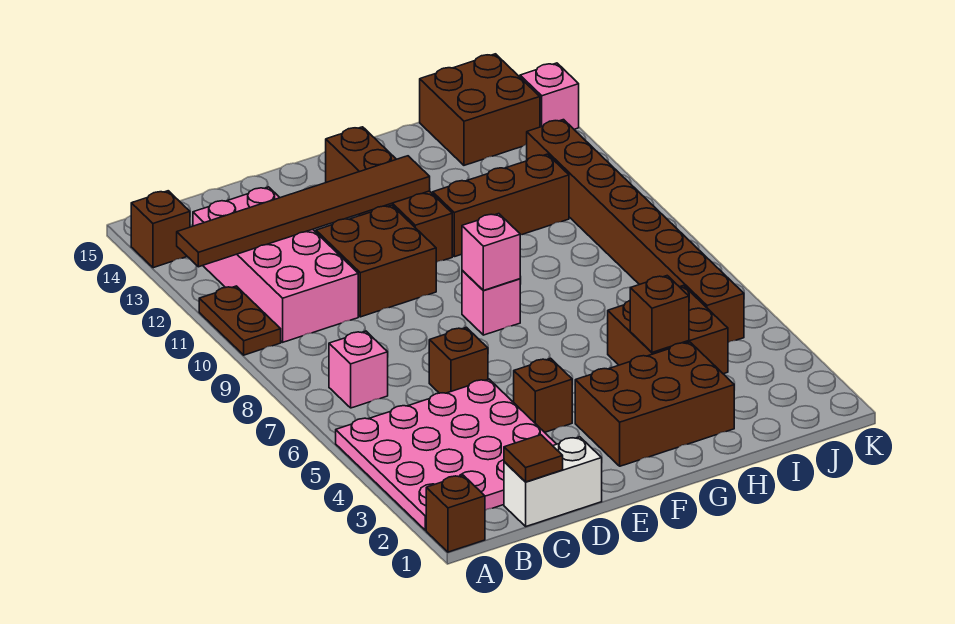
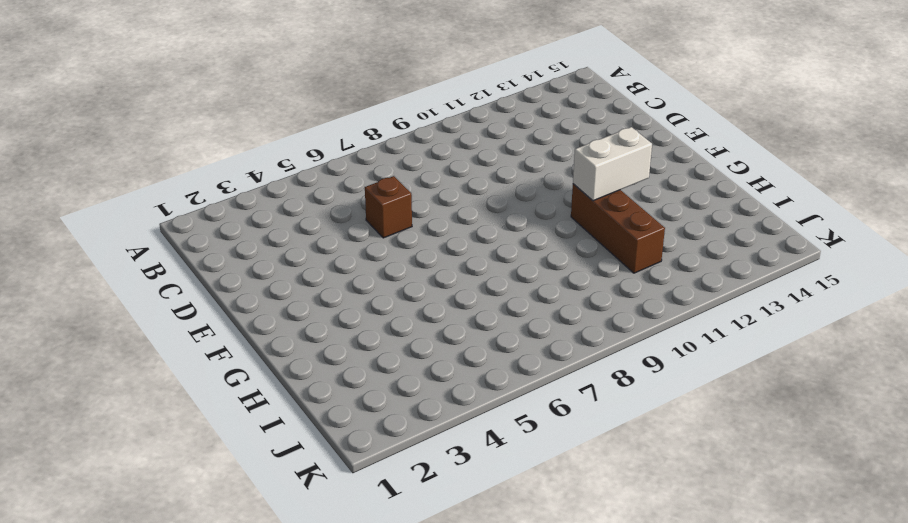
white 1x2 brick [573,127,652,201] -> white 1x2 brick turned to [504,437,602,526]
none -> brown 1x1 brick [426,475,485,552]
none -> pink 4x4 plate [336,379,556,530]
none -> brown 1x2 plate [199,286,281,355]

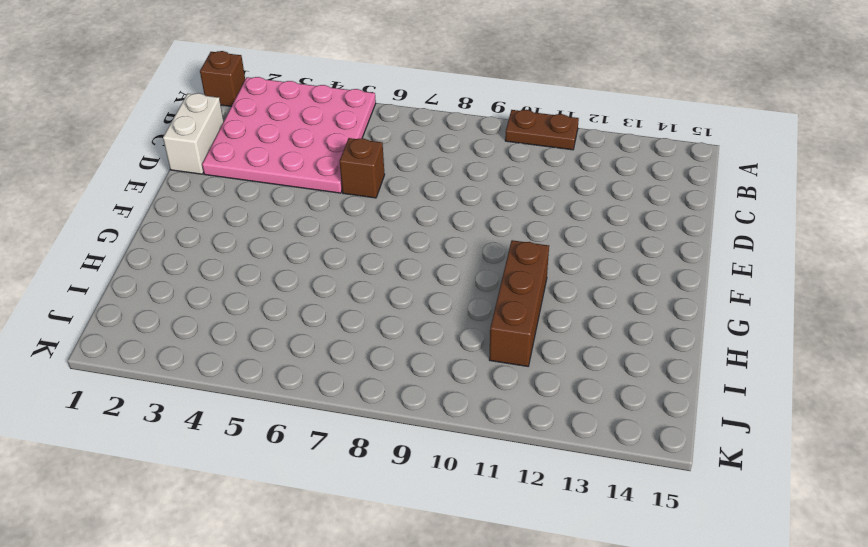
none -> brown 1x1 brick [131,191,190,268]
none -> pink 1x1 brick [329,331,388,408]
none -> pink 2x4 brick [193,187,358,342]

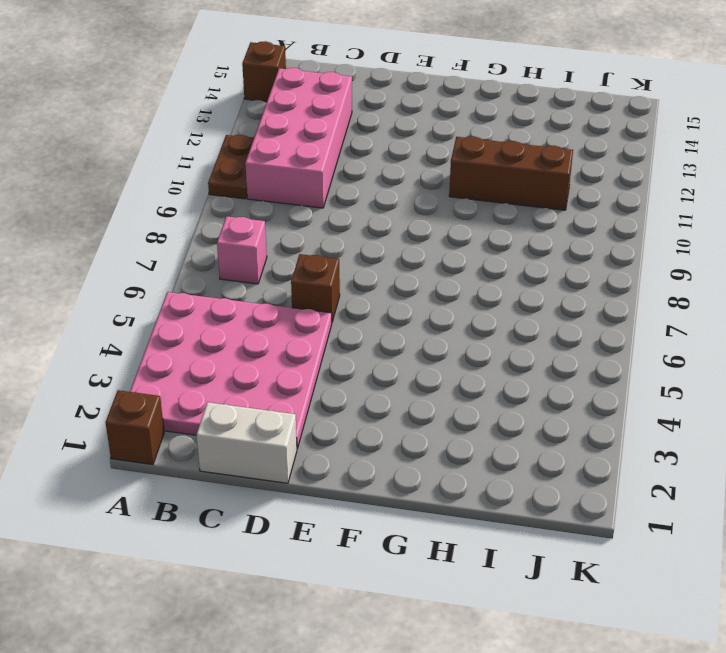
none -> brown 2x2 brick [316,205,436,317]
none -> brown 1x1 brick [514,358,572,432]
none -> brown 2x3 brick [575,342,734,466]

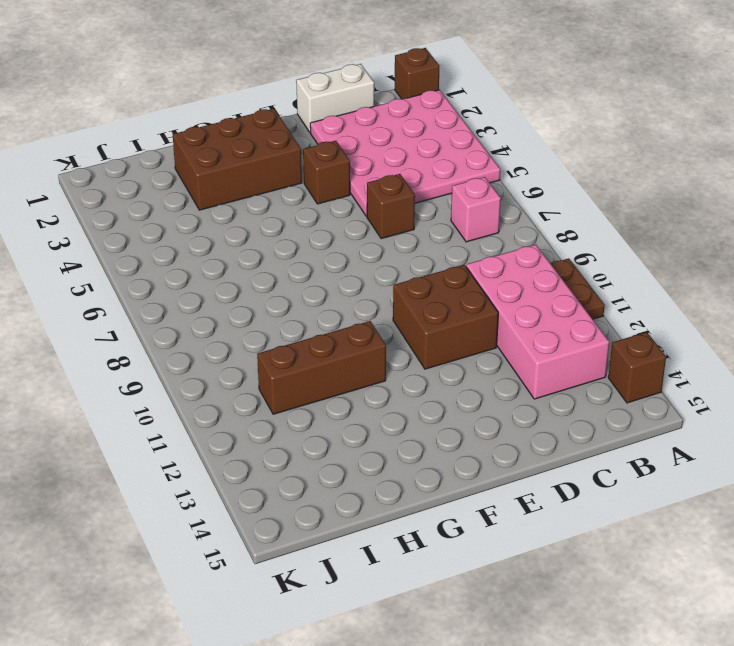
none -> pink 1x1 brick [462,270,520,335]
none -> brown 1x4 brick [326,127,452,262]
none -> brown 2x2 brick [608,286,728,374]

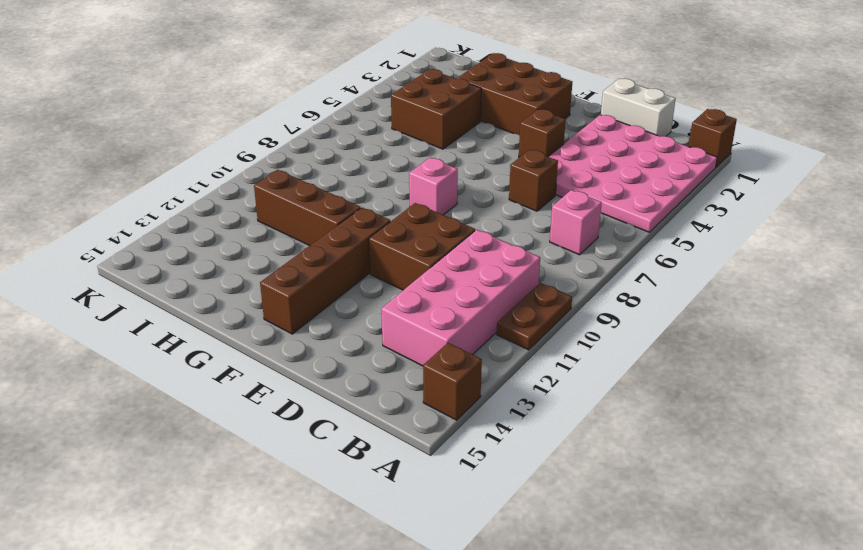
none -> brown 2x2 brick [420,54,540,165]
none -> brown 1x8 brick [527,120,744,342]
none -> pink 1x1 brick [520,63,579,129]

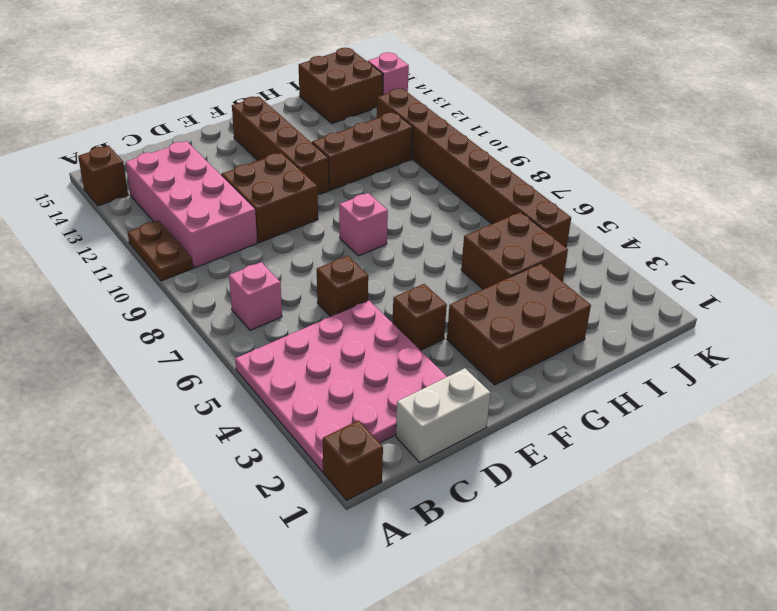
none -> brown 1x6 tile [177,156,430,267]
none -> brown 1x1 tile [504,435,563,482]
none -> pink 1x1 brick [462,214,520,290]

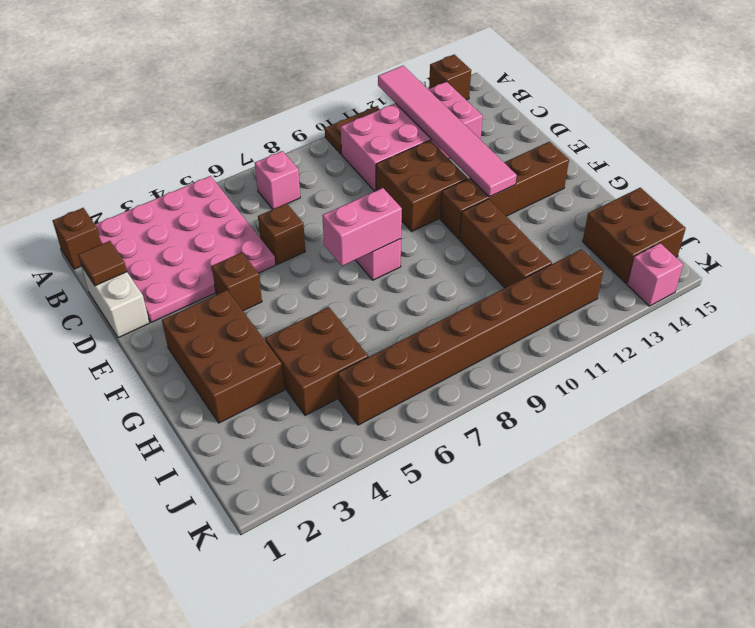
pink 1x6 tile [378,66,517,197] -> brown 1x6 tile [177,156,430,267]
pink 1x2 brick [322,188,402,266] -> pink 1x1 brick [462,214,520,290]
none -> brown 1x1 brick [630,276,689,352]

